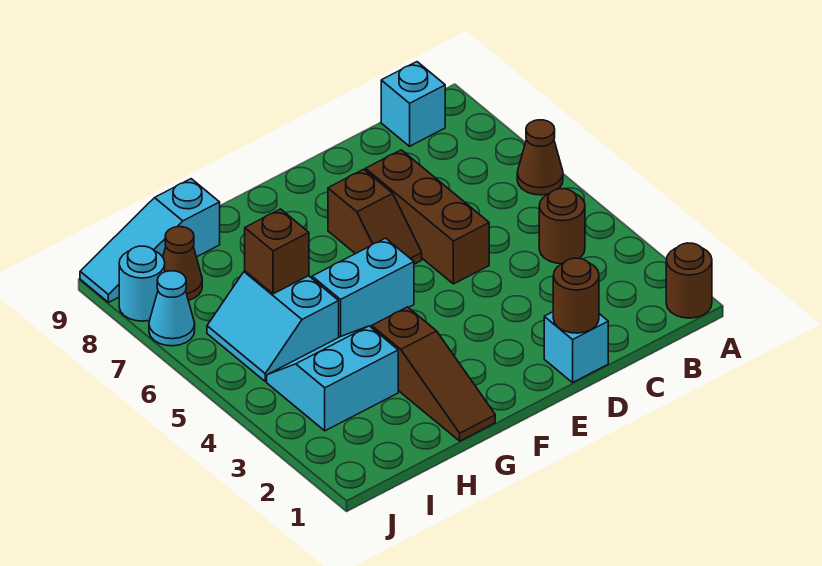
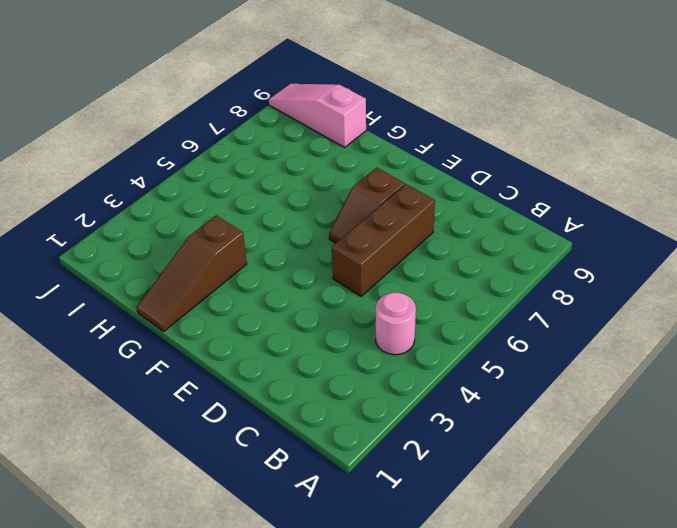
pink 1x1 round brick [376,292,416,355] -> brown 1x1 round brick [539,189,585,264]
pink 1x3 slope [269,84,366,147] -> cyan 1x3 slope [80,179,220,302]
none -> brown 1x1 round brick [666,243,712,318]
none -> brown 1x1 cone [517,120,563,195]
none -> cyan 1x1 brick [381,62,445,146]

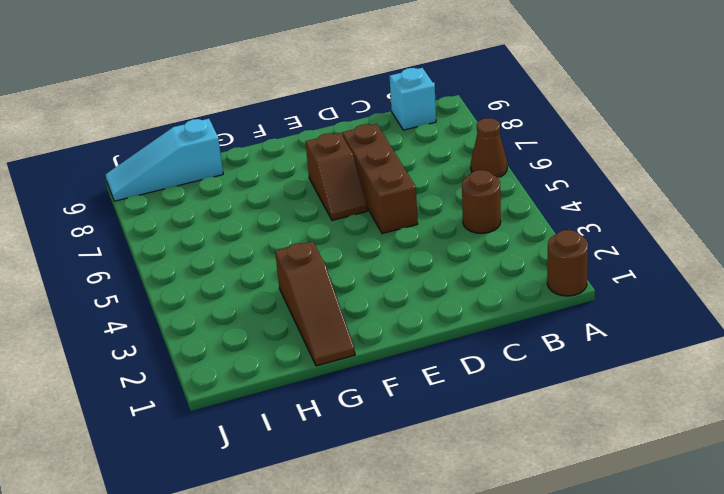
none -> cyan 1x1 brick [544,312,608,382]
none -> cyan 1x2 brick [312,238,414,337]
none -> cyan 2x2 slope [267,326,398,431]

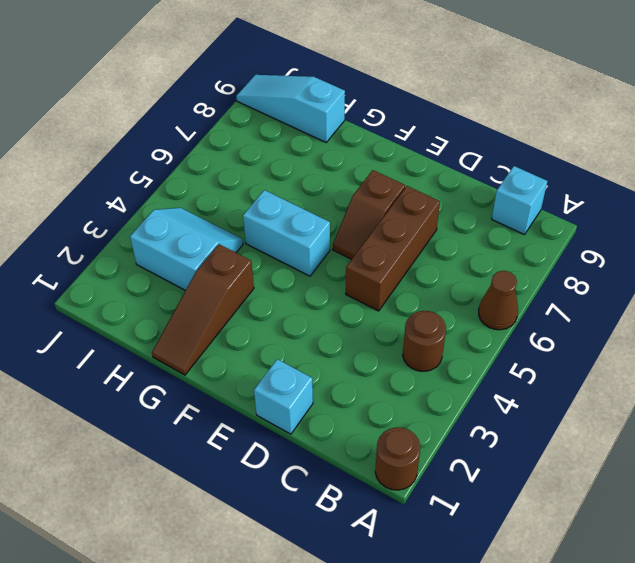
none -> cyan 2x2 slope [207,271,339,381]
none -> brown 1x1 cone [163,227,202,300]
none -> cyan 1x1 cone [149,271,195,346]

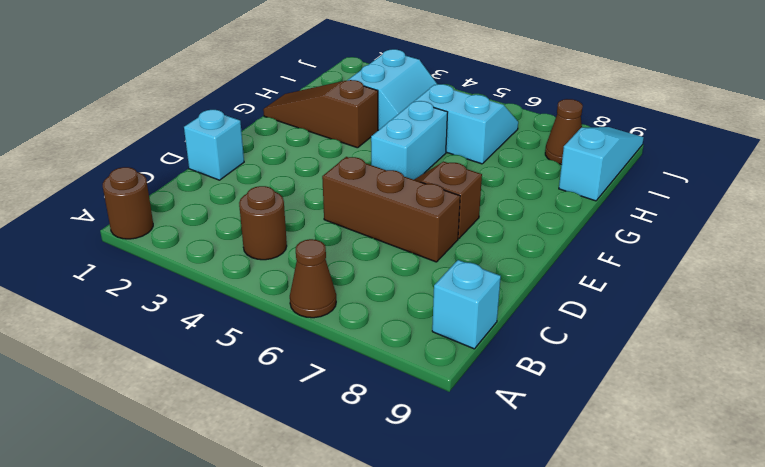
none -> cyan 1x1 cone [149,271,195,346]
none -> cyan 1x1 round brick [119,246,165,321]
none -> brown 1x1 round brick [553,258,599,333]

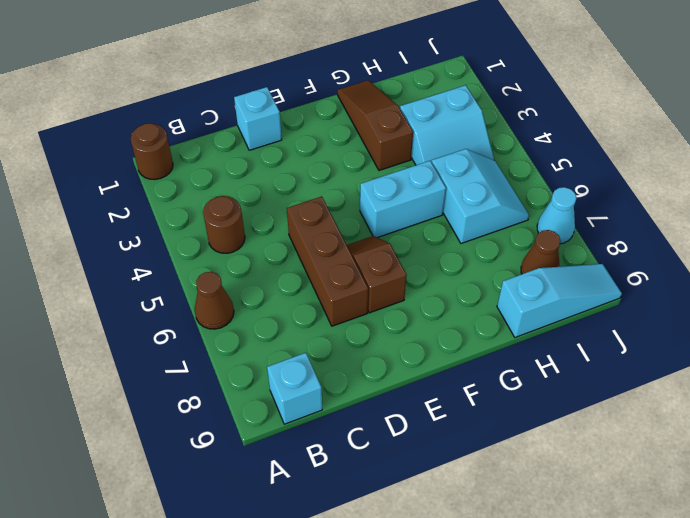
none -> cyan 1x1 round brick [119,246,165,321]
none -> brown 1x1 round brick [553,258,599,333]
none -> brown 1x1 brick [245,209,309,294]

